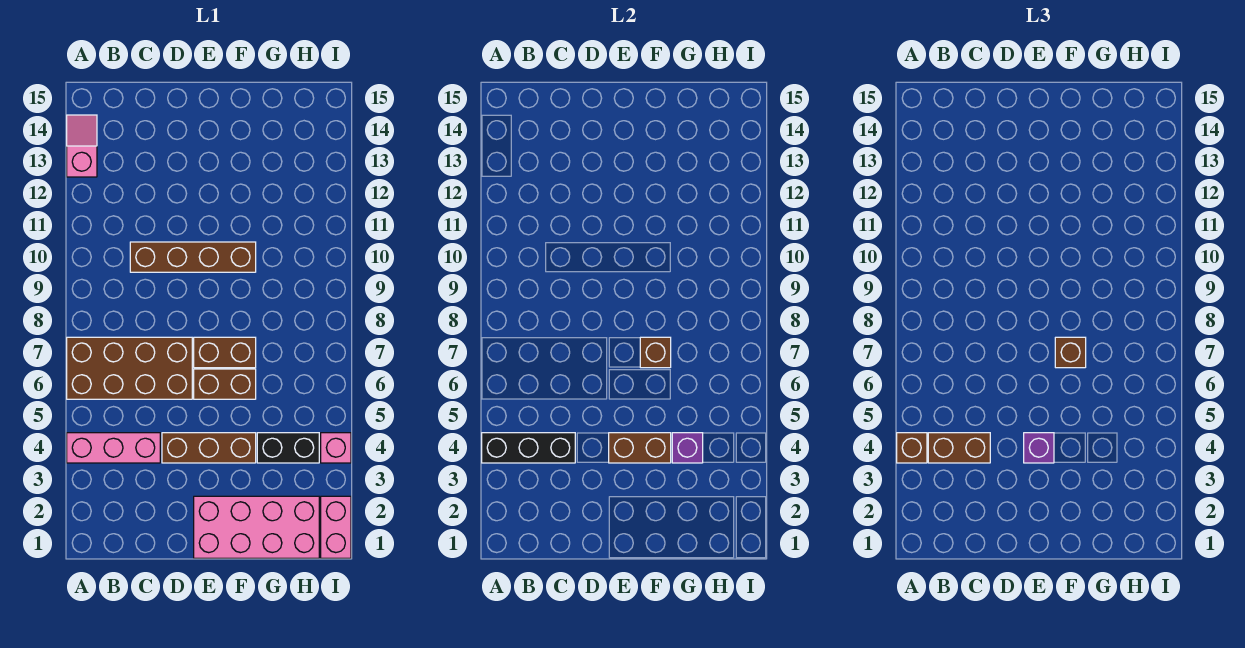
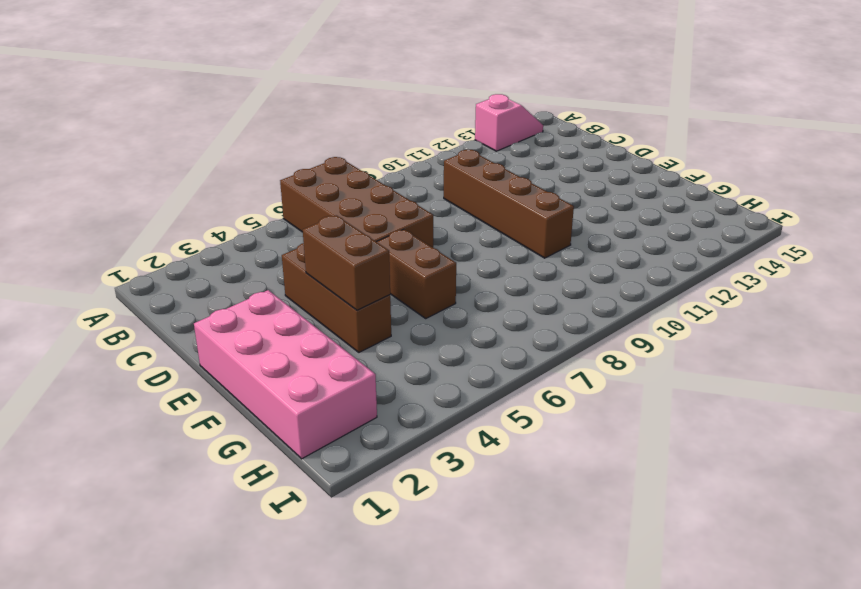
none -> pink 1x3 brick [67,433,160,463]
none -> brown 1x2 brick [194,337,256,368]
none -> black 1x2 brick [257,433,319,463]

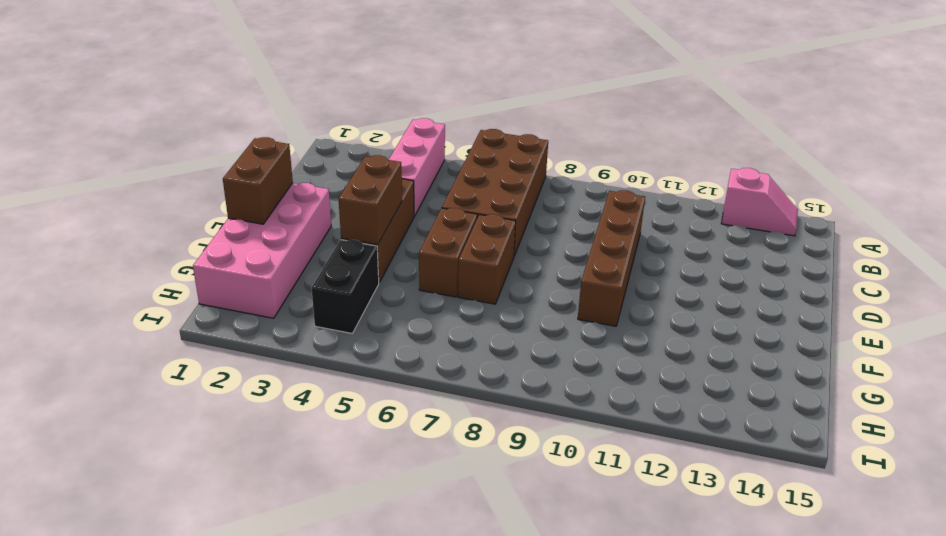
brown 1x2 brick [223,137,293,224] -> brown 1x2 brick moved to [928,433,990,463]
none -> pink 1x2 brick [321,496,351,558]
none -> pink 1x1 brick [321,433,351,463]
none -> black 1x3 brick [482,433,575,463]

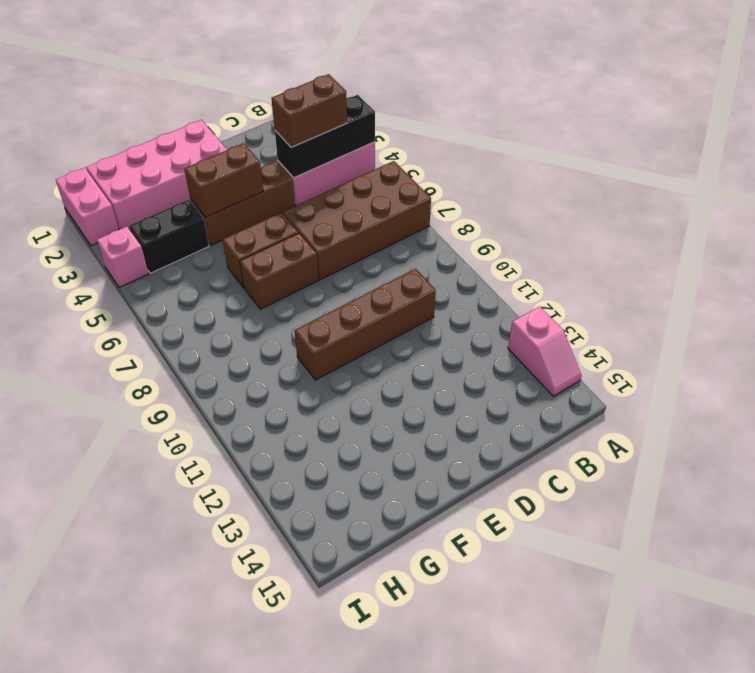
none -> brown 1x1 brick [640,337,671,368]
none -> purple 1x1 brick [672,433,703,463]
none -> brown 1x1 brick [897,433,927,463]

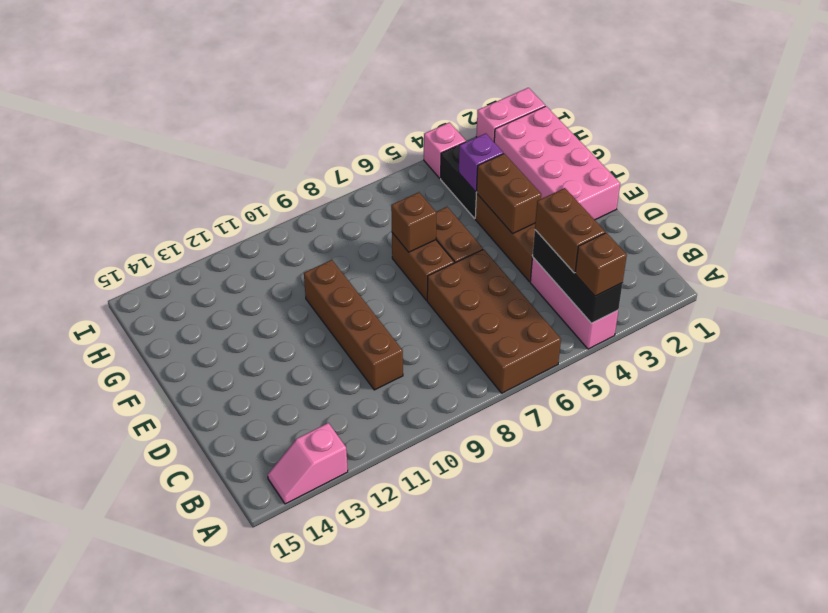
none -> purple 1x1 brick [1024,433,1054,463]
none -> brown 1x1 brick [1055,337,1086,368]

